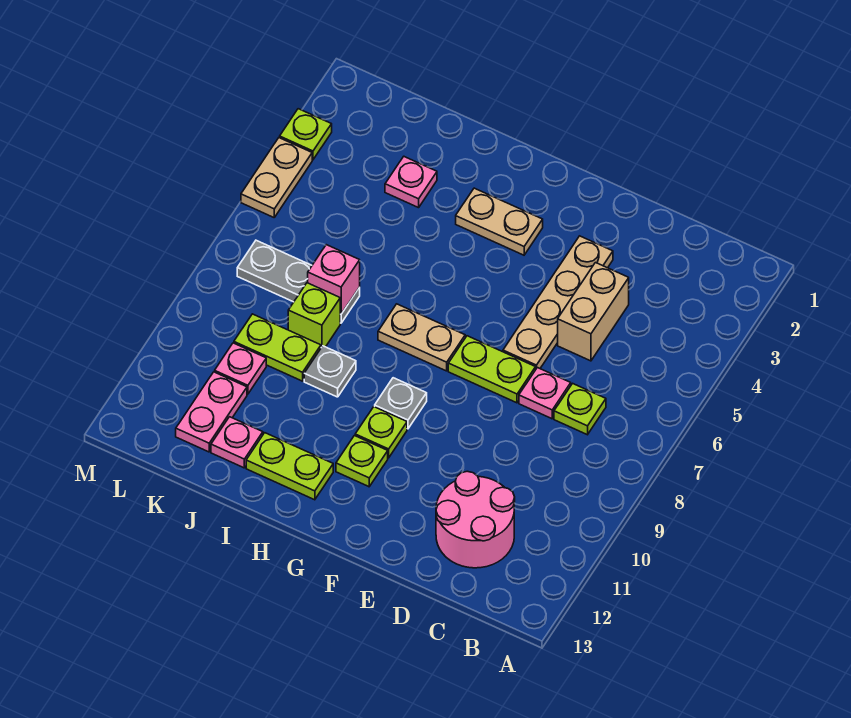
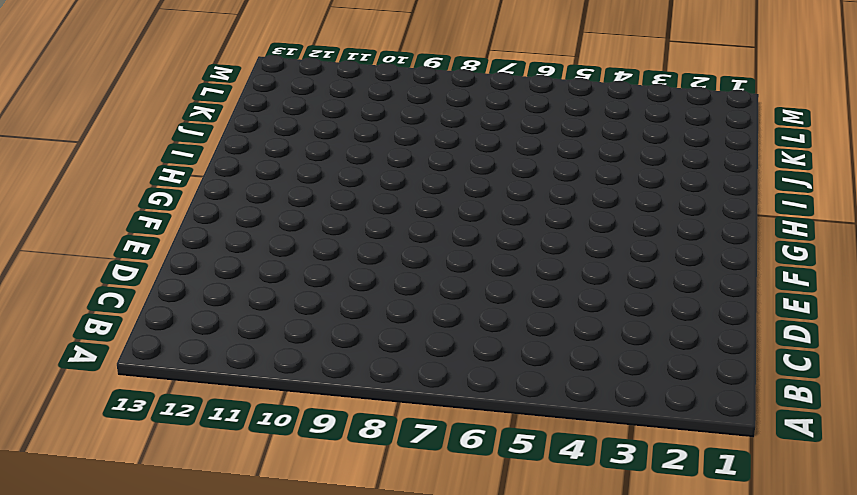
none -> lime 1x1 plate [554,383,606,435]
none -> pink 2x2 round brick [436,471,515,568]
none -> tan 1x2 brick [558,263,629,361]

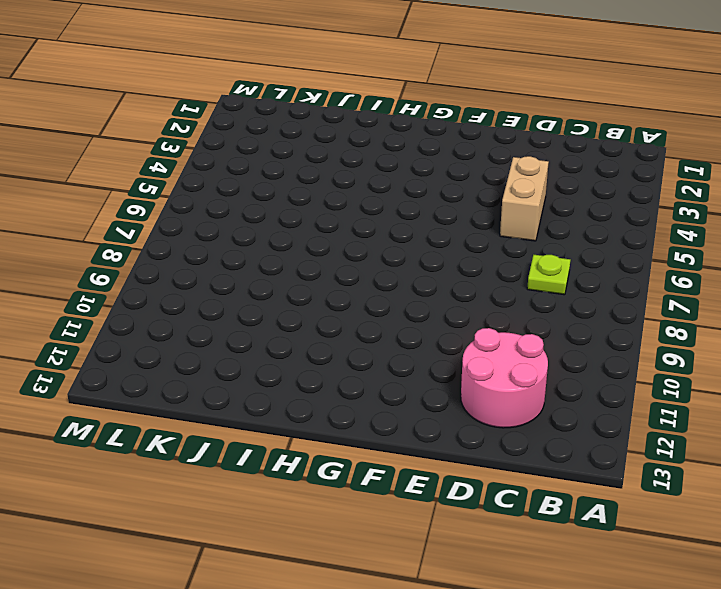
none -> pink 1x1 plate [519,368,571,419]
none -> tan 1x4 plate [503,236,613,369]
none -> lime 1x2 plate [448,336,536,403]

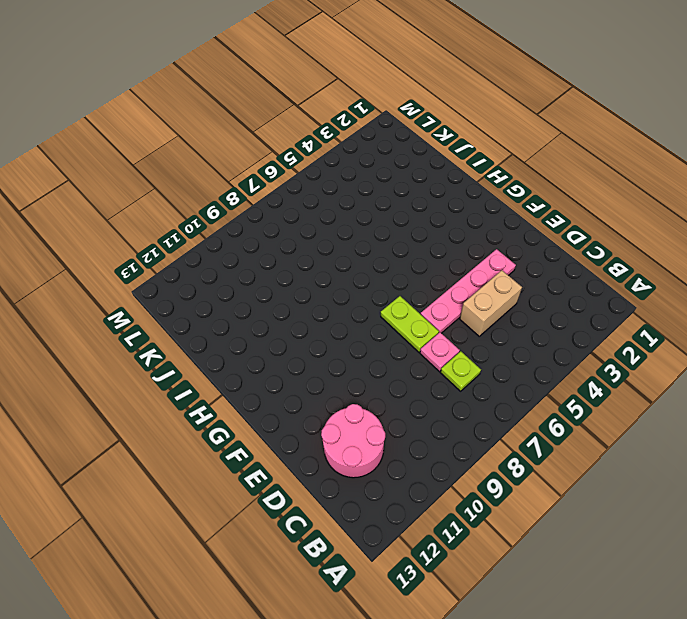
pink 1x4 plate [421,249,516,333] -> tan 1x4 plate [503,236,613,369]
none -> tan 1x2 plate [456,188,543,255]
none -> tan 1x2 plate [378,304,465,371]
none -> grey 1x1 plate [375,378,427,429]

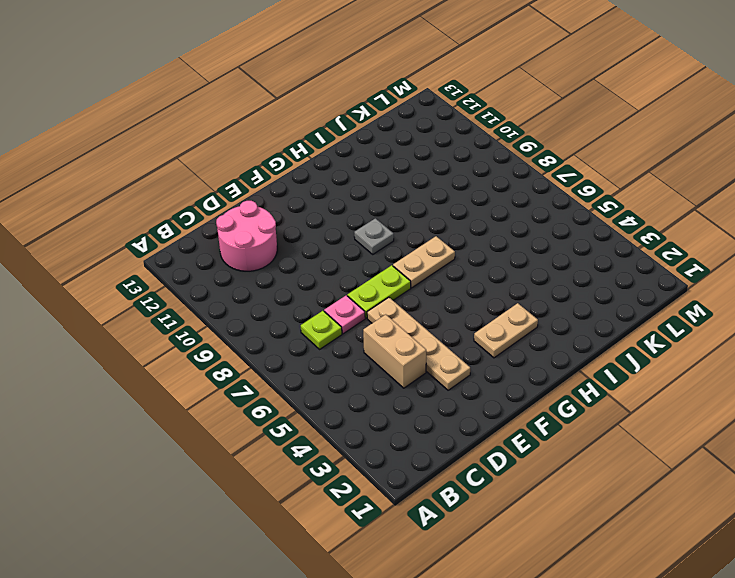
none -> lime 1x1 plate [355,407,407,458]
none -> lime 1x1 plate [336,436,388,487]
none -> lime 1x2 plate [246,433,333,500]

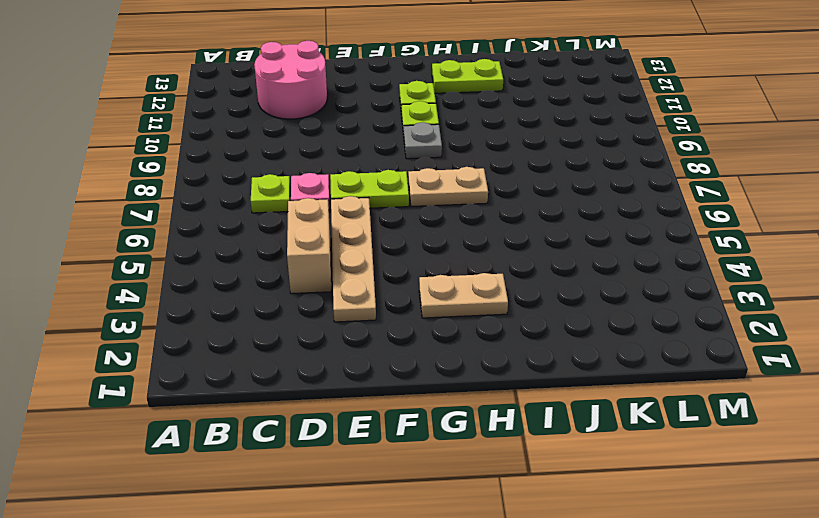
none -> grey 1x1 plate [304,346,356,397]
none -> pink 1x1 plate [385,157,437,208]
none -> grey 1x3 plate [237,240,360,323]

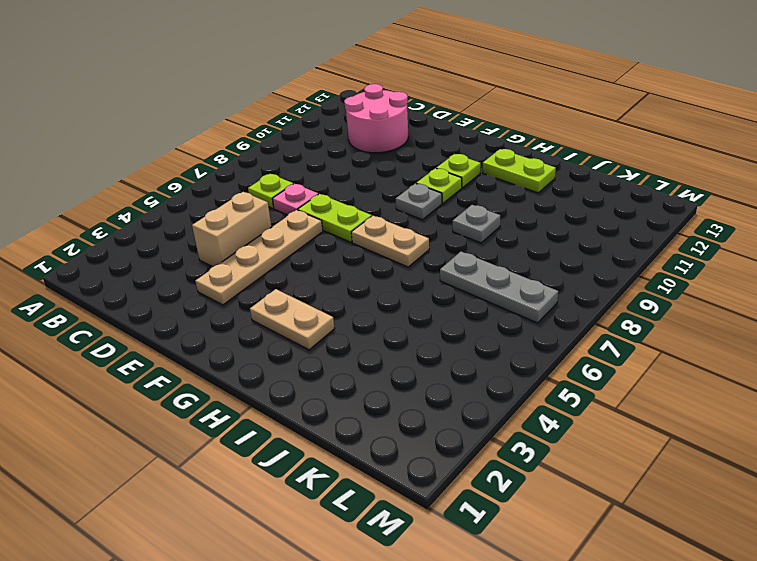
none -> pink 1x1 plate [385,157,437,208]
none -> lime 1x1 brick [288,283,340,347]
none -> lime 1x2 plate [234,314,321,381]

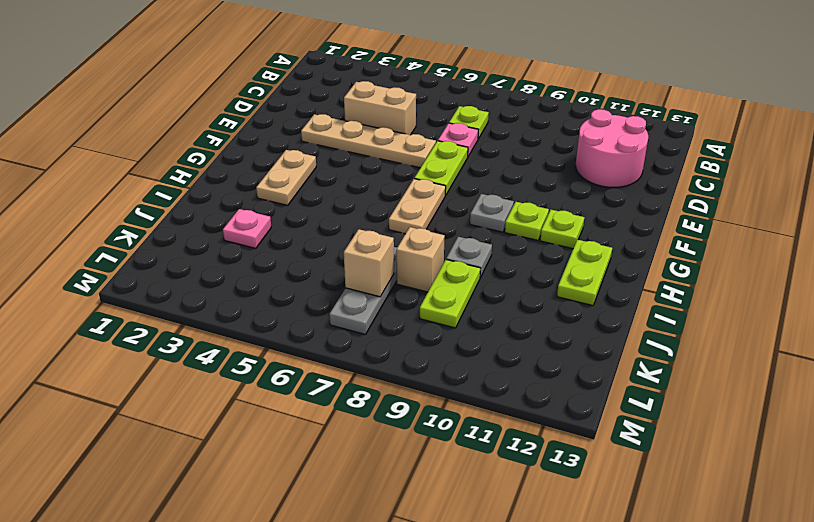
tan 1x1 brick [396,227,445,292] -> lime 1x1 brick [288,283,340,347]
tan 1x1 brick [344,229,394,297] -> none
none -> pink 1x1 plate [211,417,263,468]
none -> pink 1x1 plate [215,343,266,394]
none -> pink 1x2 plate [176,372,247,452]

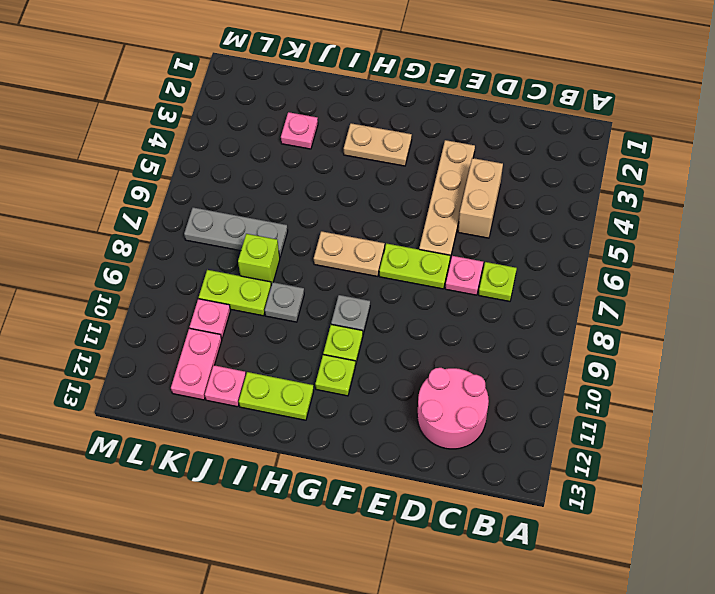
none -> lime 1x1 plate [280,109,332,160]
none -> tan 1x2 plate [241,138,312,217]
none -> pink 1x1 brick [308,245,360,314]

